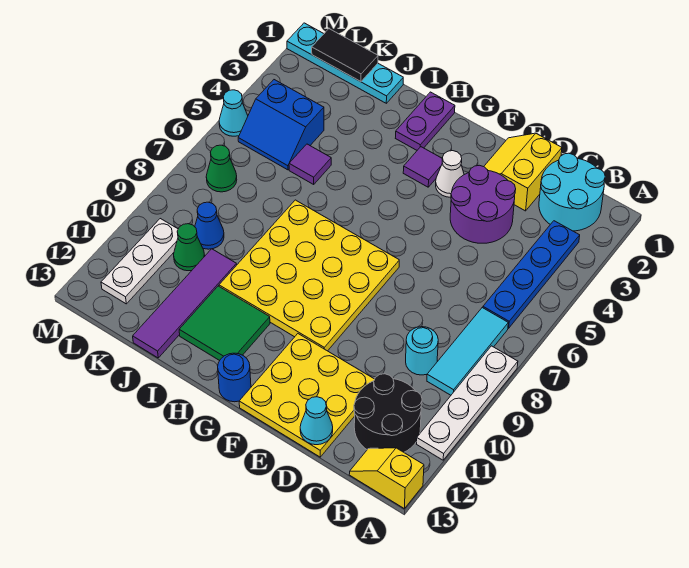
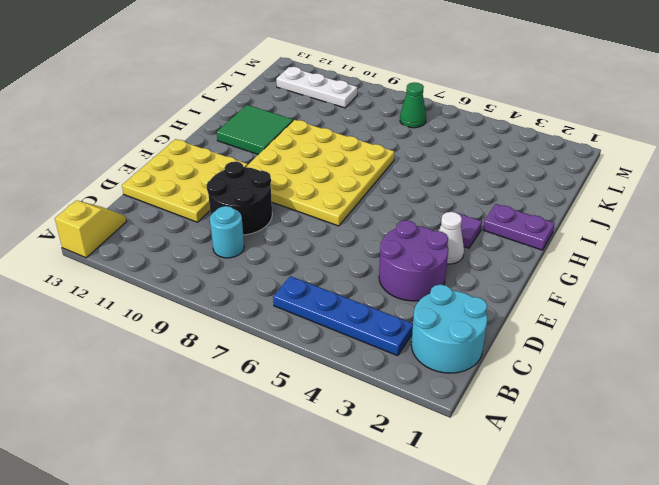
black 2x2 round brick [207,162,272,235] -> black 2x2 round brick moved to [354,374,422,452]
none -> white 1x4 plate [417,346,518,460]
none -> cyan 1x3 tile [427,308,508,395]
none -> yellow 2x2 slope [484,133,562,211]

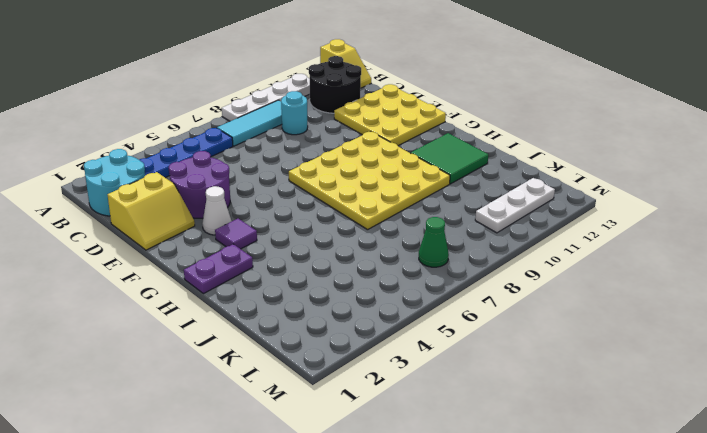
none -> blue 1x1 round brick [218,353,251,402]
none -> cyan 1x4 plate [287,23,403,103]
none -> purple 1x1 tile [289,144,331,184]

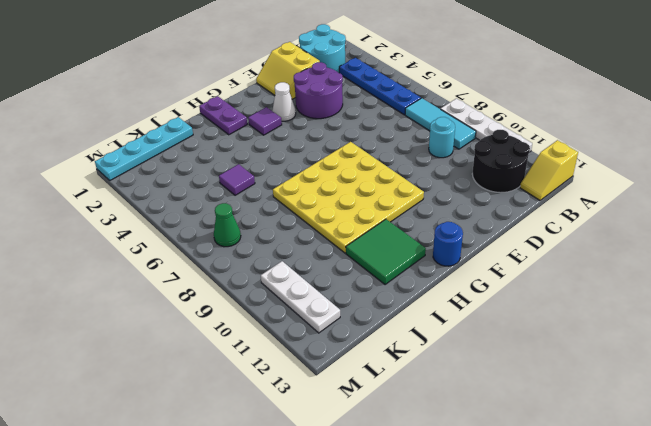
none -> yellow 3x3 plate [239,334,375,457]
none -> purple 1x4 tile [133,249,237,358]
none -> blue 2x2 slope [238,80,324,170]

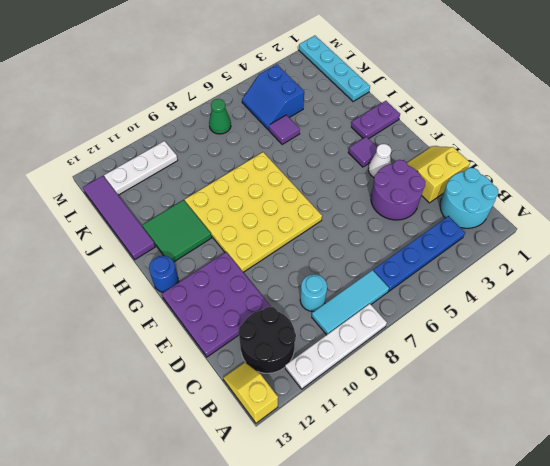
purple 3x3 plate [162,252,271,357] -> yellow 3x3 plate [239,334,375,457]
purple 1x4 tile [83,176,155,259] -> purple 1x4 tile turned to [133,249,237,358]
none -> blue 1x1 cone [195,202,224,249]
none -> green 1x1 cone [174,224,205,271]
none -> cyan 1x1 cone [219,90,248,136]

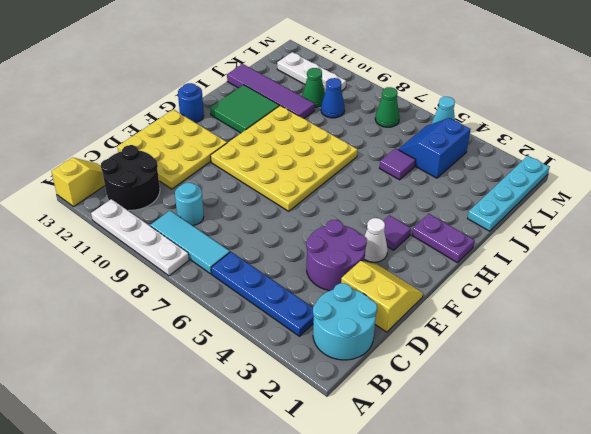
none -> cyan 1x1 cone [300,397,333,445]
none -> black 1x2 tile [312,29,378,82]

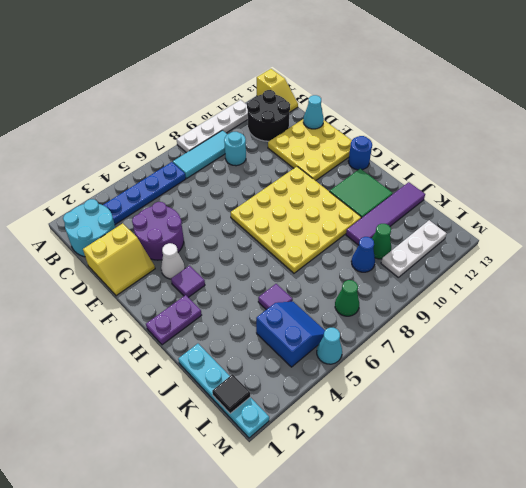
black 1x1 tile [212,374,250,414] -> black 1x2 tile [312,29,378,82]

